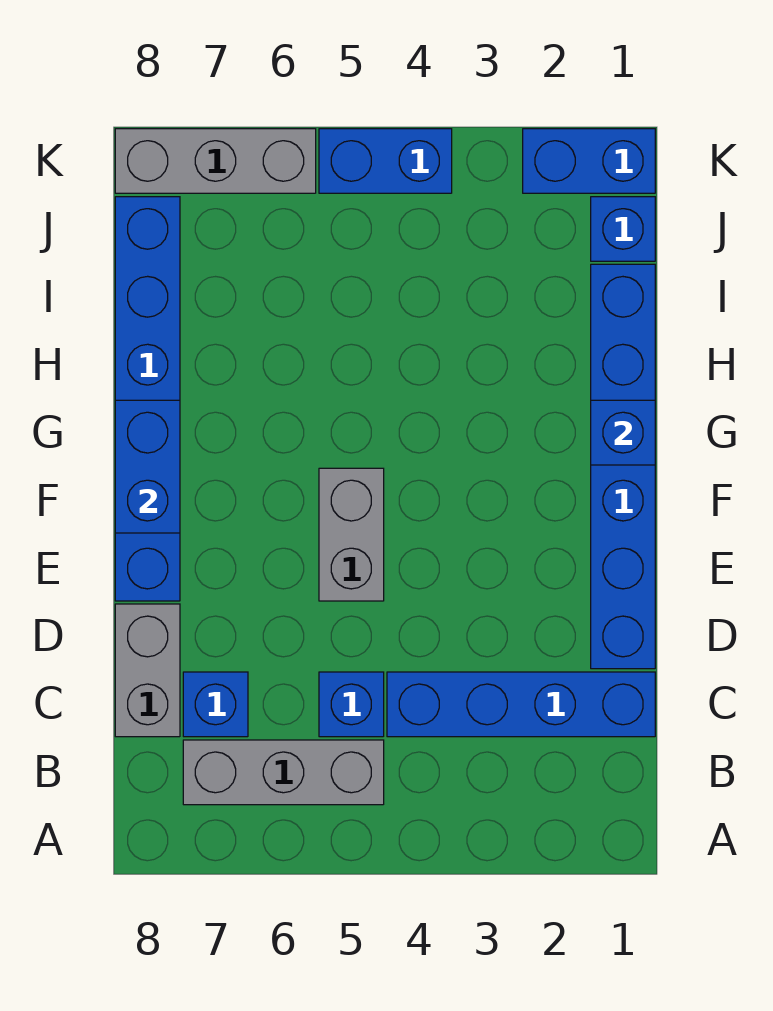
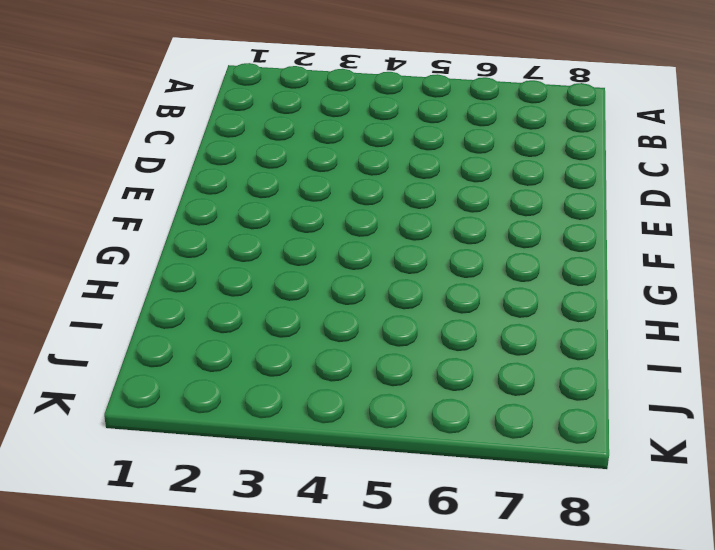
none -> grey 1x3 brick [183,740,384,805]
none -> blue 1x4 brick [387,672,655,737]
none -> blue 1x1 brick [319,672,384,737]

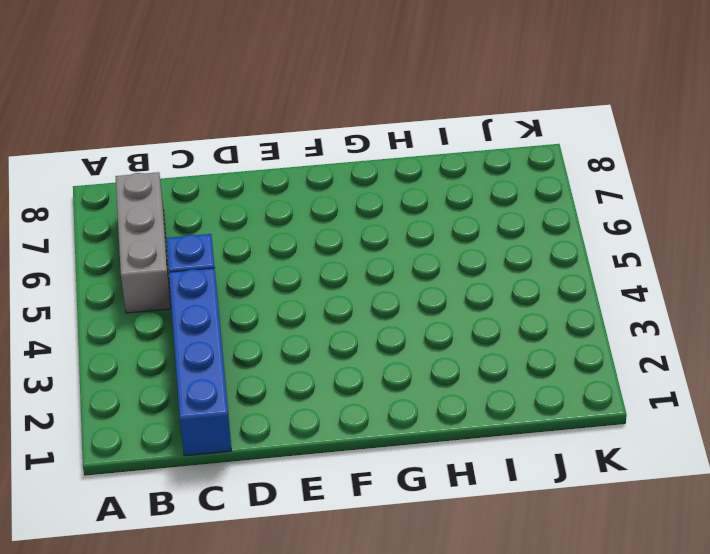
none -> blue 1x1 brick [183,672,248,737]
none -> grey 1x2 brick [115,604,180,737]
none -> blue 1x6 brick [591,264,655,669]

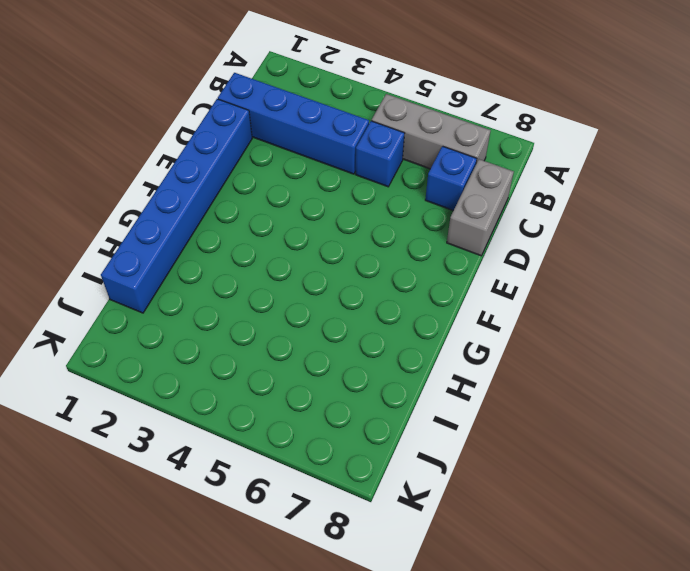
none -> grey 1x2 brick [319,468,384,601]
none -> blue 1x6 brick [115,197,180,601]
none -> blue 1x1 brick [591,197,655,261]

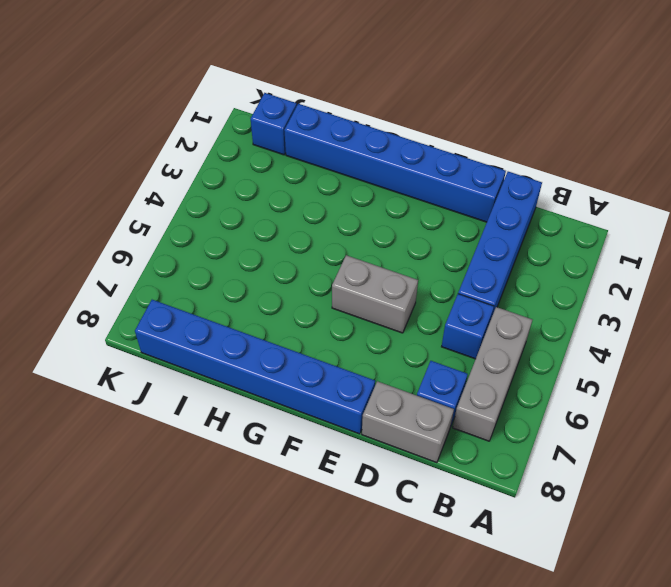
none -> blue 1x2 brick [523,129,655,193]
none -> blue 1x2 brick [319,129,452,193]
none -> grey 1x3 brick [115,129,316,193]

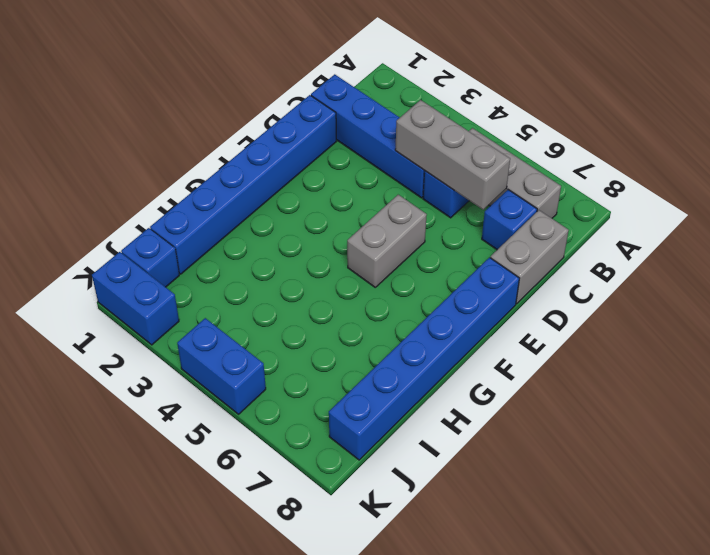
grey 1x3 brick [395,100,510,210] -> grey 1x3 brick moved to [115,129,316,193]
none -> blue 1x2 brick [115,400,180,533]
none -> blue 1x1 brick [591,400,655,465]

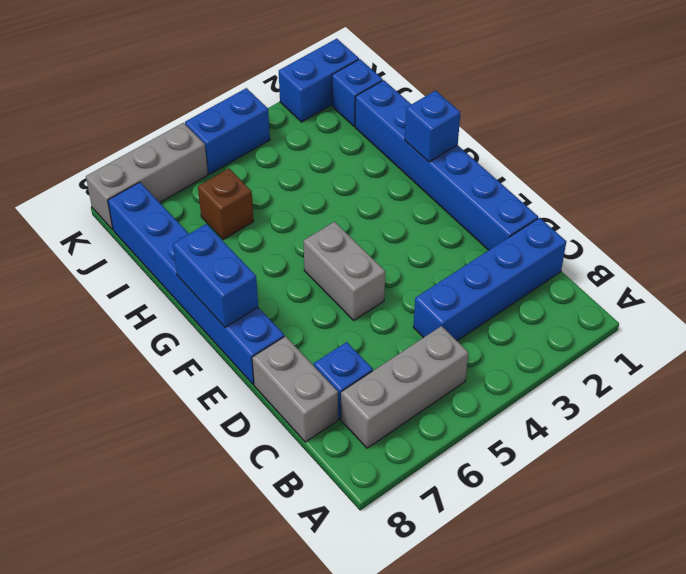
brown 1x1 brick [198,169,254,240] -> none
none -> blue 1x1 brick [319,672,384,737]

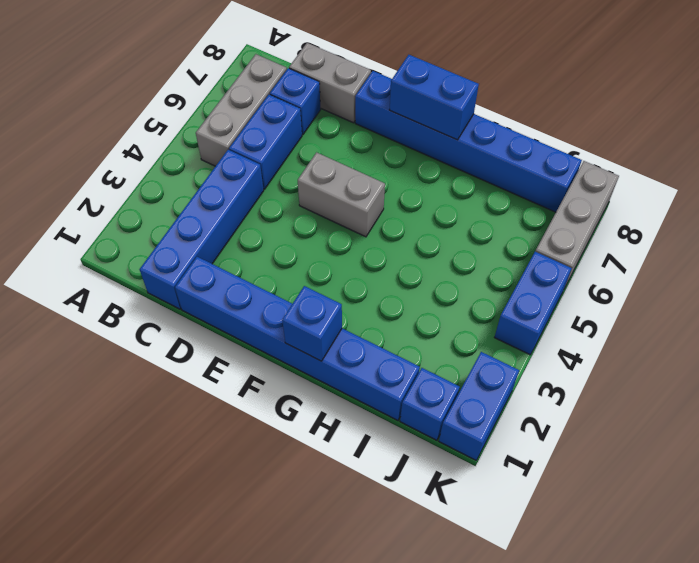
blue 1x2 brick [229,95,302,189] -> blue 1x1 brick [319,672,384,737]

